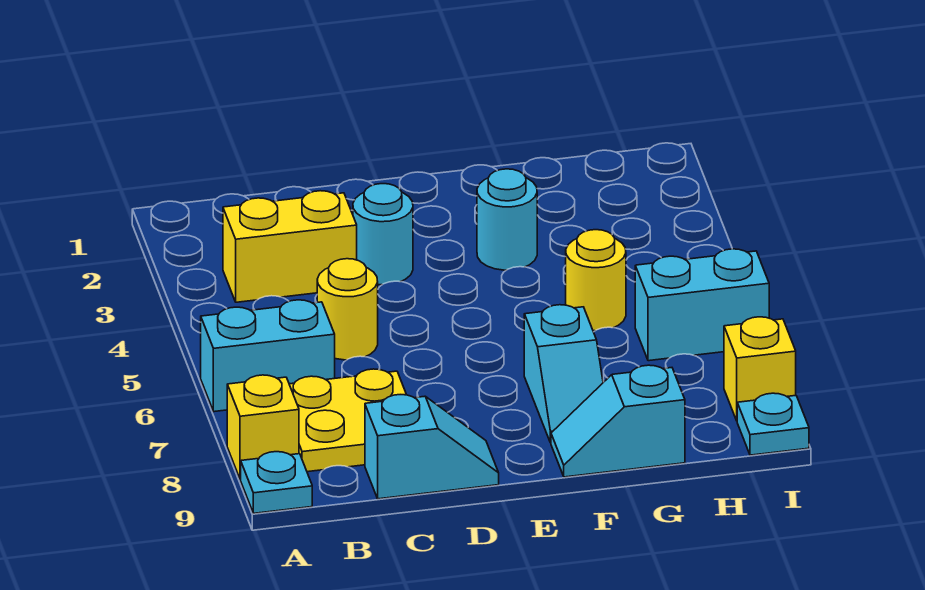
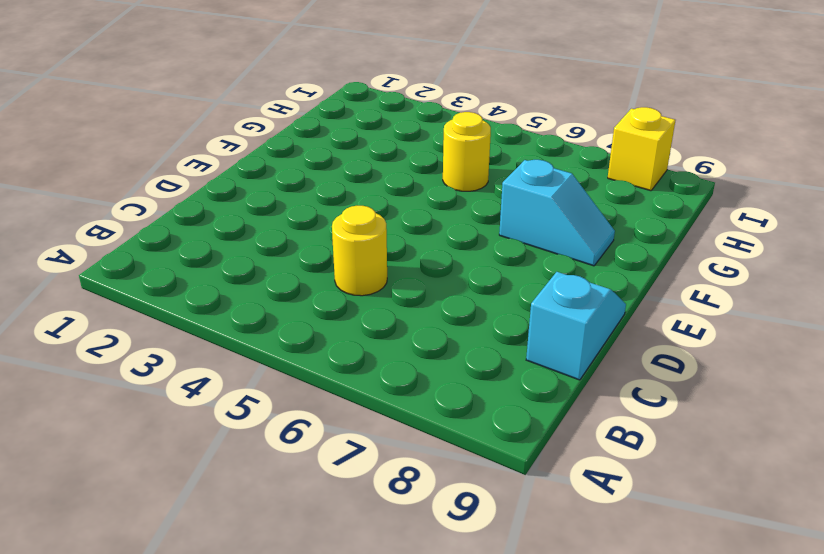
none -> cyan 1x2 brick [201,300,335,412]
none -> yellow 1x1 brick [227,375,299,479]
none -> cyan 1x1 plate [241,452,312,513]

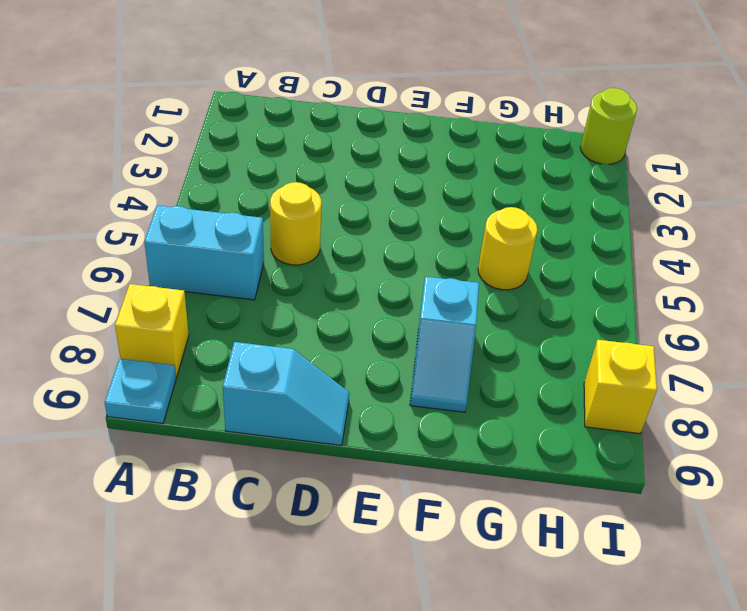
lime 1x1 round brick [580,88,637,164] -> none
none -> yellow 1x2 brick [223,191,357,302]
none -> yellow 2x2 plate [289,369,406,472]
none -> cyan 1x1 round brick [353,184,413,285]

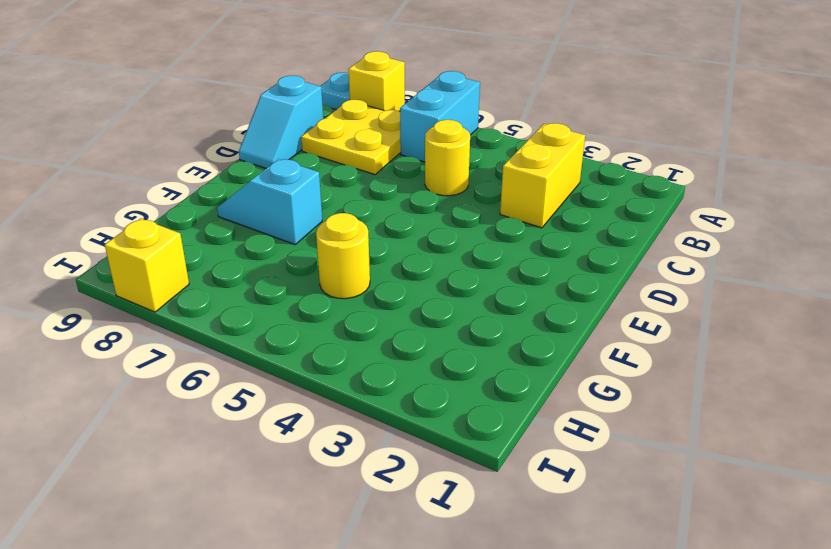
none -> cyan 1x1 round brick [353,184,413,285]
none -> cyan 1x1 round brick [477,169,537,270]
none -> cyan 1x2 slope [551,365,685,477]

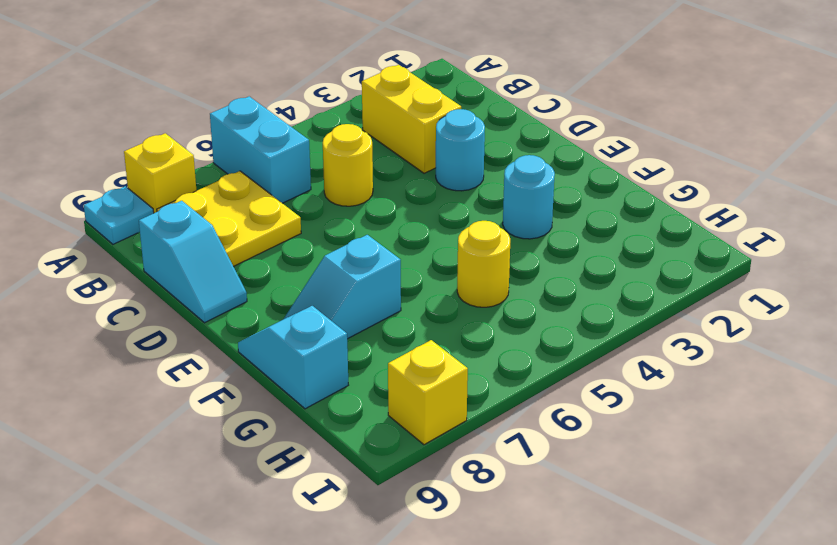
none -> cyan 1x2 brick [635,249,769,361]
none -> cyan 1x1 plate [737,393,809,455]

